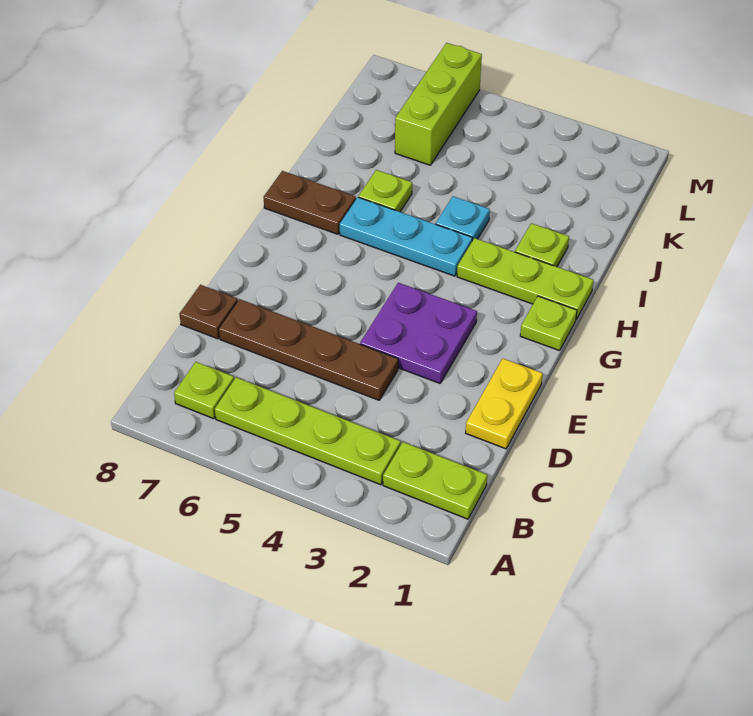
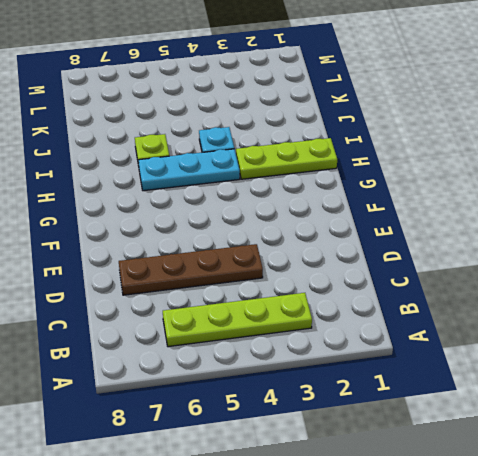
none -> lime 1x2 plate [383,442,487,519]
none -> lime 1x1 plate [174,362,234,419]
none -> yellow 1x2 plate [466,359,543,449]

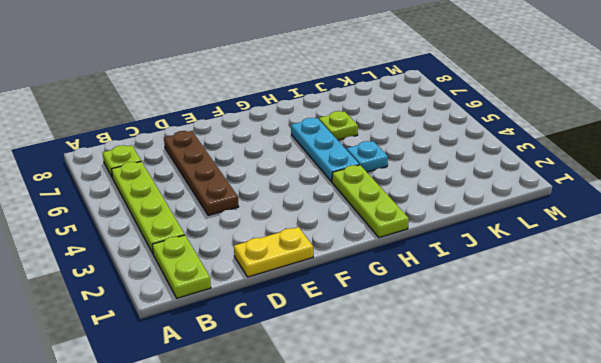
none -> brown 1x1 plate [180,285,238,339]
none -> purple 2x2 plate [360,283,477,383]
none -> lime 1x1 plate [520,296,577,351]

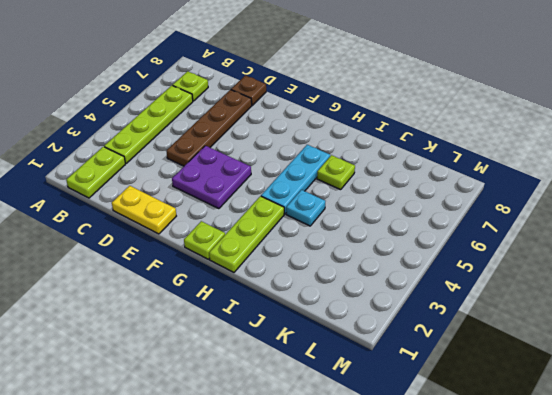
none -> brown 1x2 plate [264,171,356,234]
none -> lime 1x1 plate [515,223,569,267]
none -> lime 1x3 brick [395,43,482,165]

